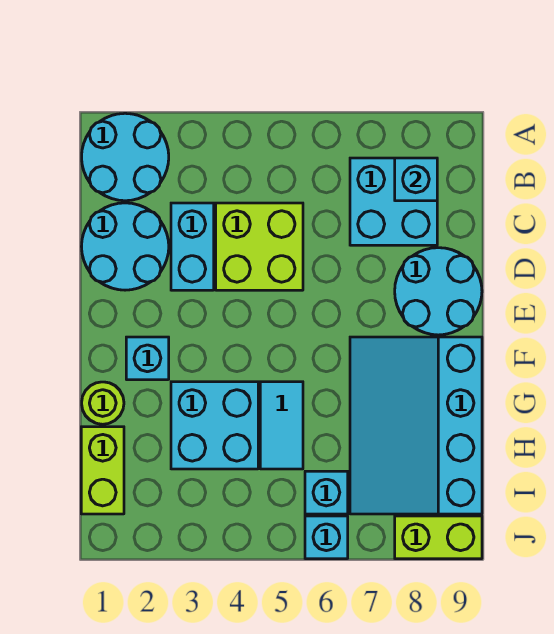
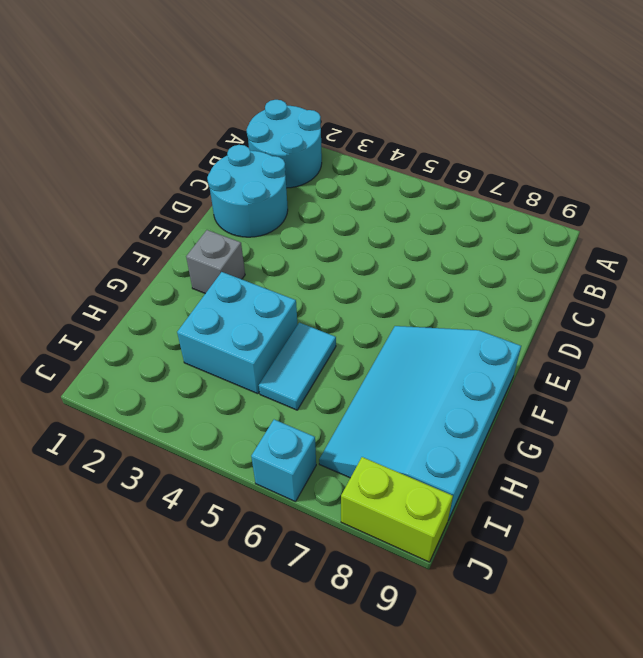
grey 1x1 brick [186,230,245,294] -> cyan 1x1 brick [126,337,169,380]
none -> cyan 2x2 brick [350,158,437,245]
none -> cyan 1x2 brick [171,203,214,290]
none -> lime 2x2 brick [216,203,303,290]

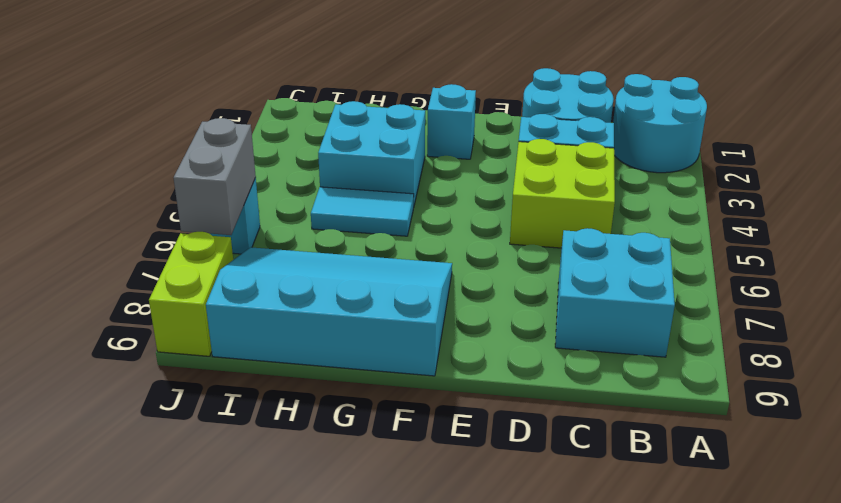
grey 1x2 brick [174,118,256,235] -> none
none -> cyan 2x2 round brick [395,248,482,335]
none -> lime 1x1 round brick [82,382,124,424]
none -> lime 1x2 brick [81,427,124,514]

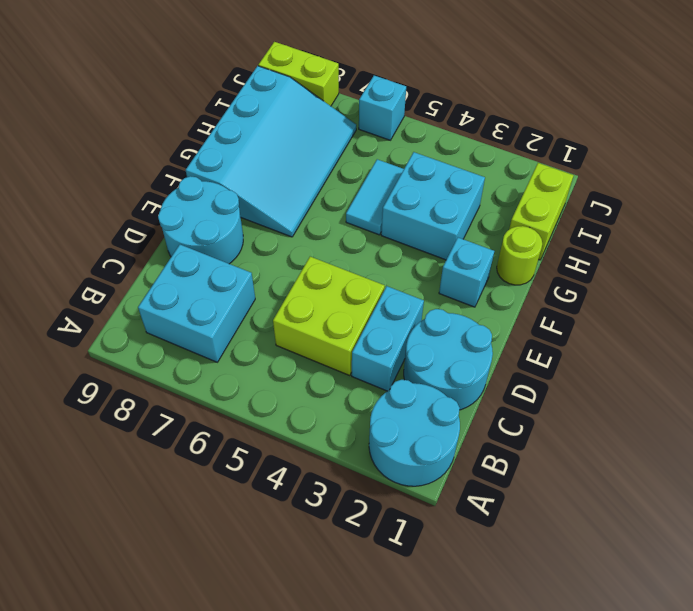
none -> cyan 1x1 brick [305,471,348,514]
none -> cyan 1x1 brick [395,158,437,201]

